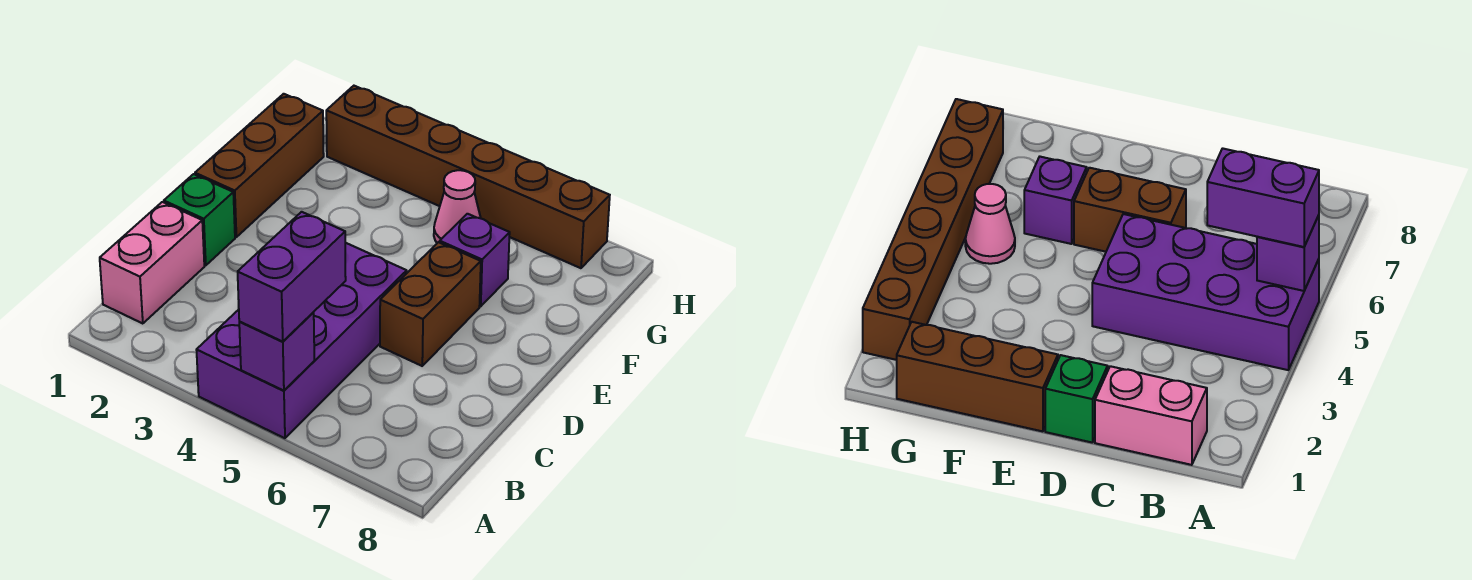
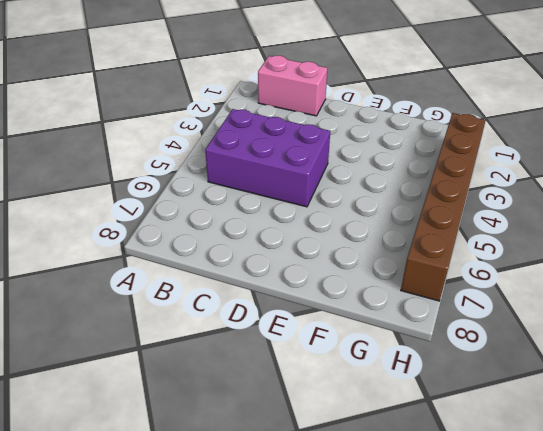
purple 2x3 brick [205,109,330,207] -> purple 2x4 brick [197,243,407,438]
none -> green 1x1 brick [164,174,235,265]
none -> brown 1x2 brick [380,242,481,366]

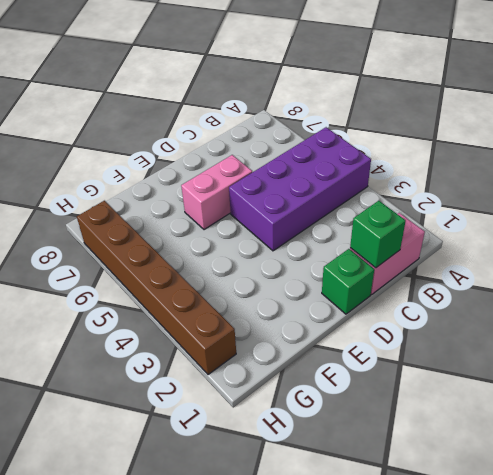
green 1x1 brick [350,201,406,268] -> none
pink 1x2 brick [181,155,252,230] -> brown 1x2 brick [380,242,481,366]
none -> brown 1x3 brick [195,94,324,237]
none -> purple 1x1 brick [440,214,510,306]

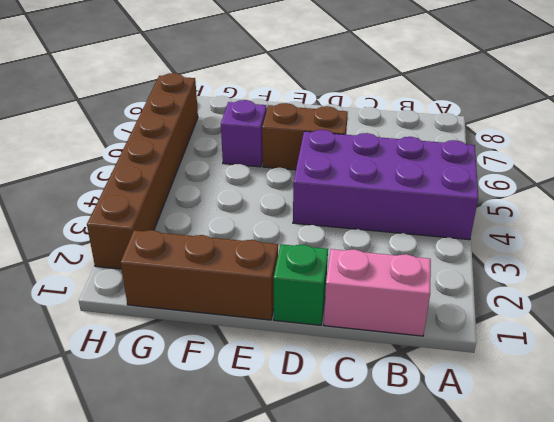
none -> pink 1x1 cone [434,170,481,243]
none -> purple 1x1 brick [239,313,314,391]

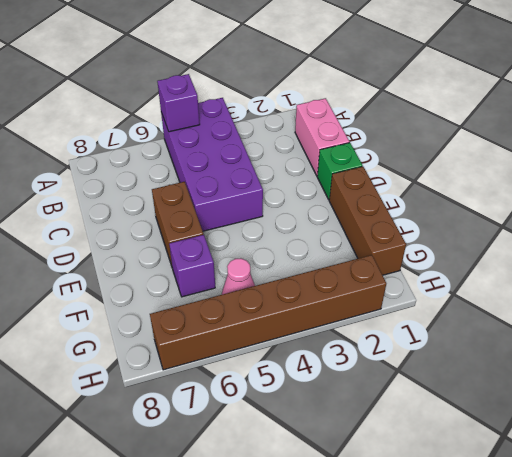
none -> purple 1x2 brick [238,212,346,341]

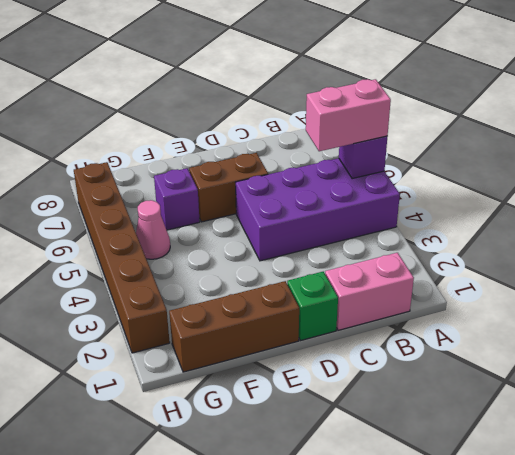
pink 1x2 brick [306,79,391,151] -> purple 1x2 brick [238,212,346,341]

